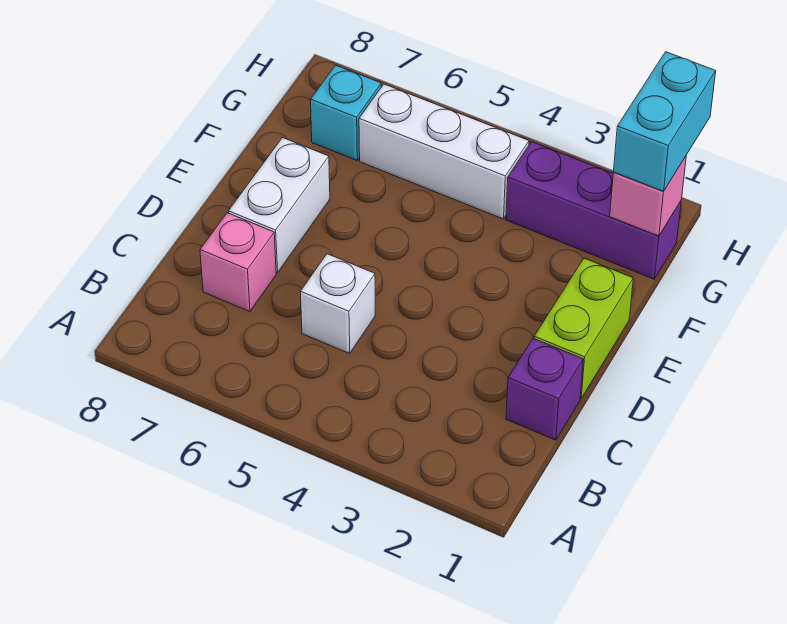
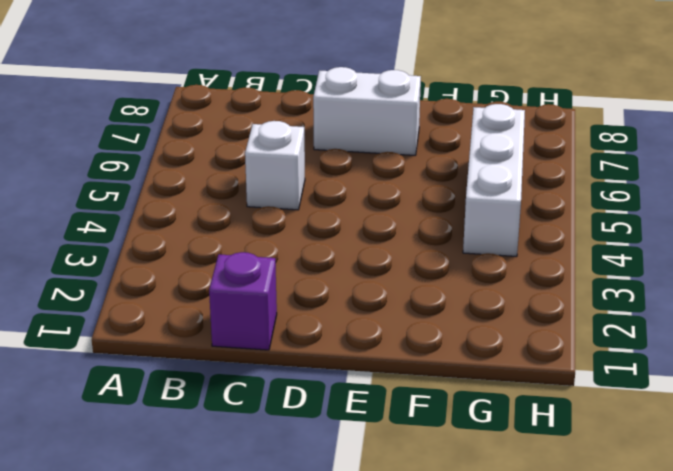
none -> pink 1x1 brick [200,213,276,312]
none -> lime 1x2 brick [534,258,633,399]

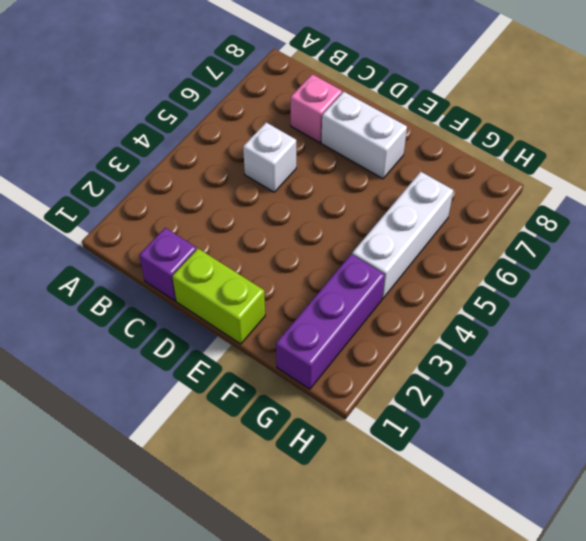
none -> cyan 1x1 brick [310,65,381,160]
none -> pink 1x1 brick [610,157,686,236]

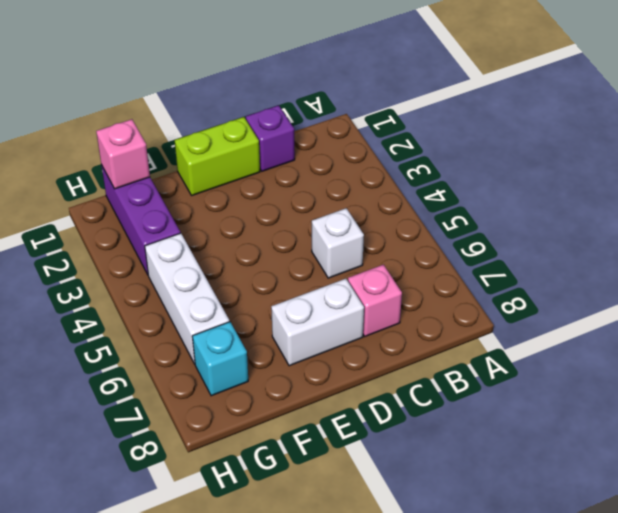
none -> cyan 1x2 brick [614,52,716,191]

